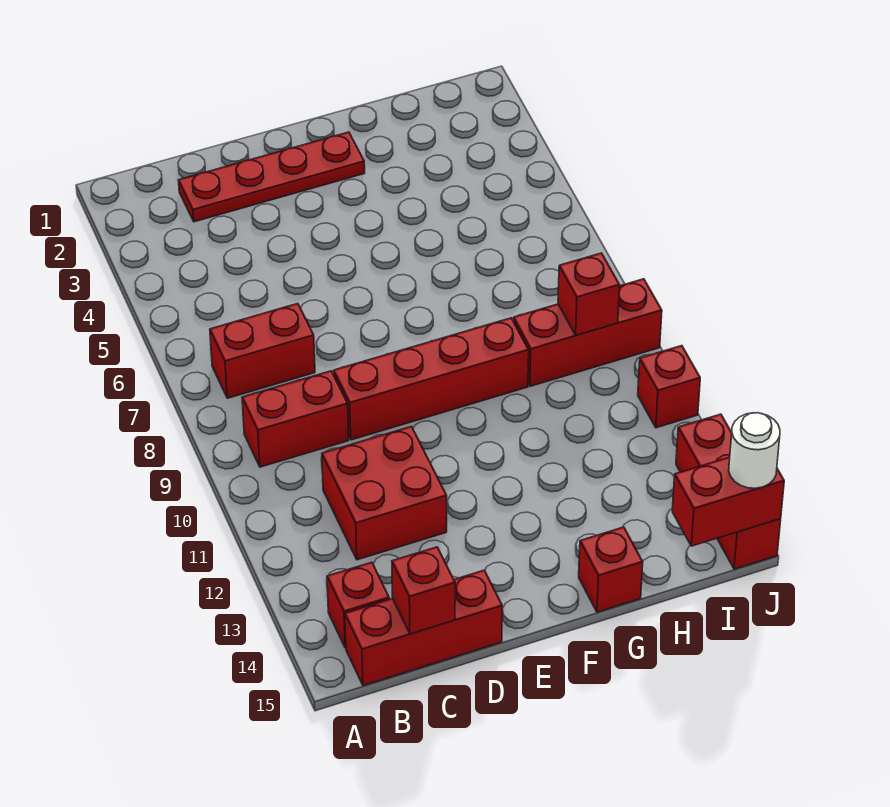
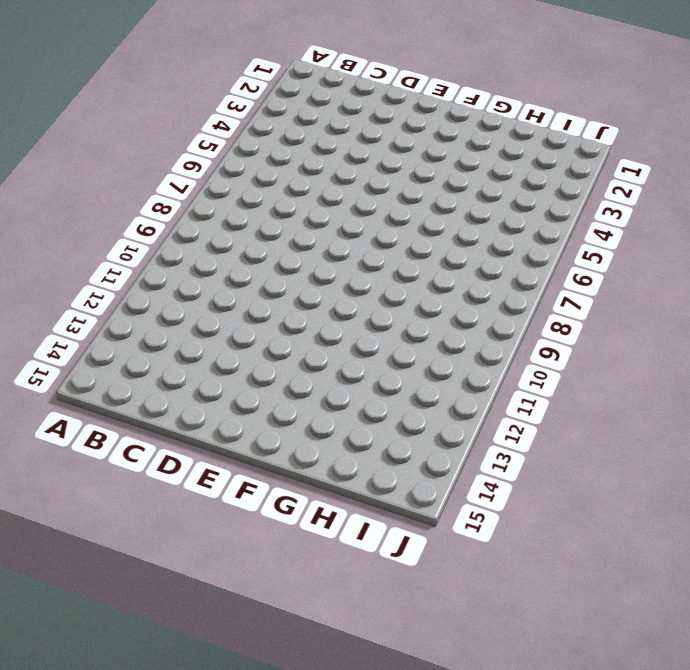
none -> red 1x2 brick [210,303,315,398]
none -> red 1x2 brick [242,371,349,467]
none -> red 1x1 brick [327,562,389,648]

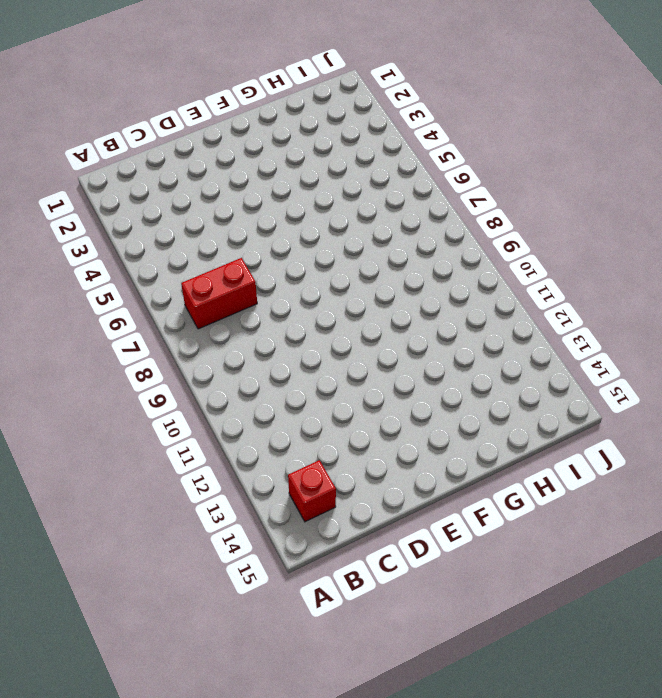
none -> red 1x2 brick [242,371,349,467]
none -> red 1x3 brick [345,570,502,686]
none -> red 1x4 plate [179,132,365,222]

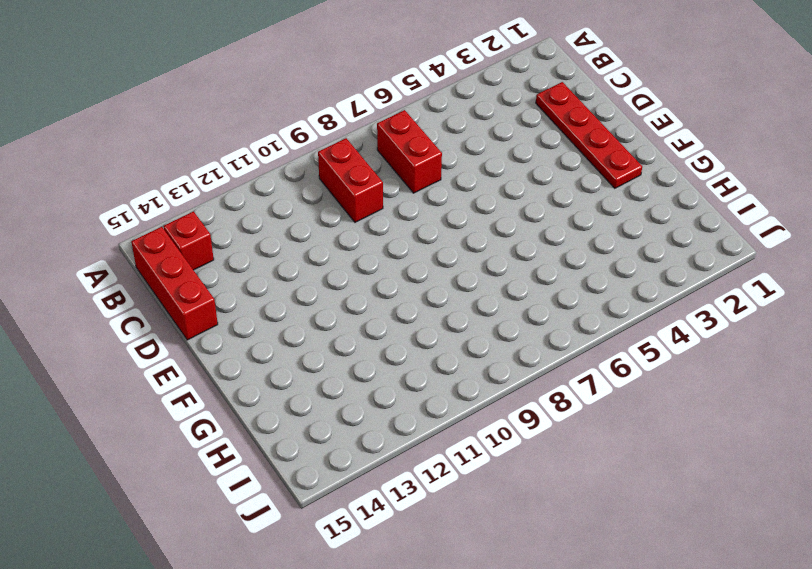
none -> red 2x2 brick [322,426,447,560]
none -> red 1x4 brick [334,318,529,440]
none -> red 1x1 brick [579,527,643,612]

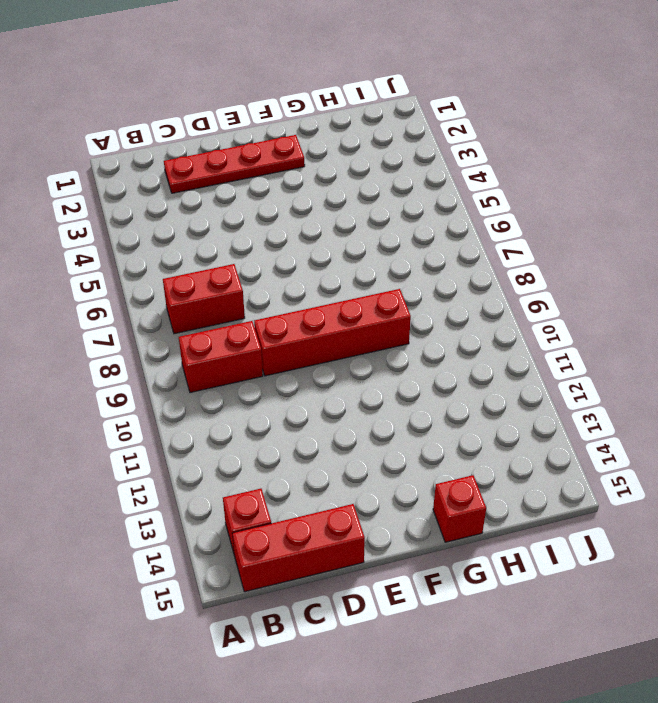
none -> red 2x2 brick [322,426,447,560]
none -> red 1x3 brick [514,279,662,386]
none -> red 1x1 brick [638,346,700,428]

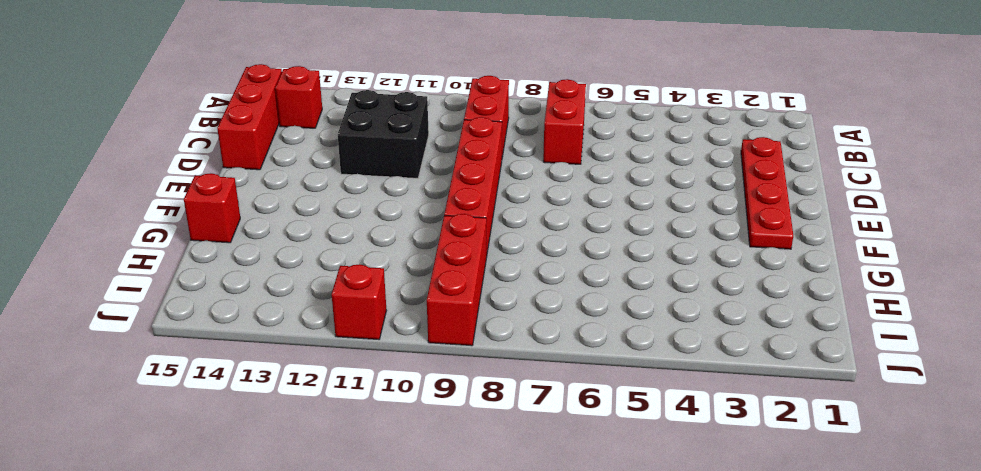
black 2x2 brick [338,90,429,178] -> red 2x2 brick [322,426,447,560]
none -> red 1x3 brick [676,414,781,569]
none -> red 1x1 brick [392,547,455,634]
none -> red 1x1 brick [558,253,620,335]

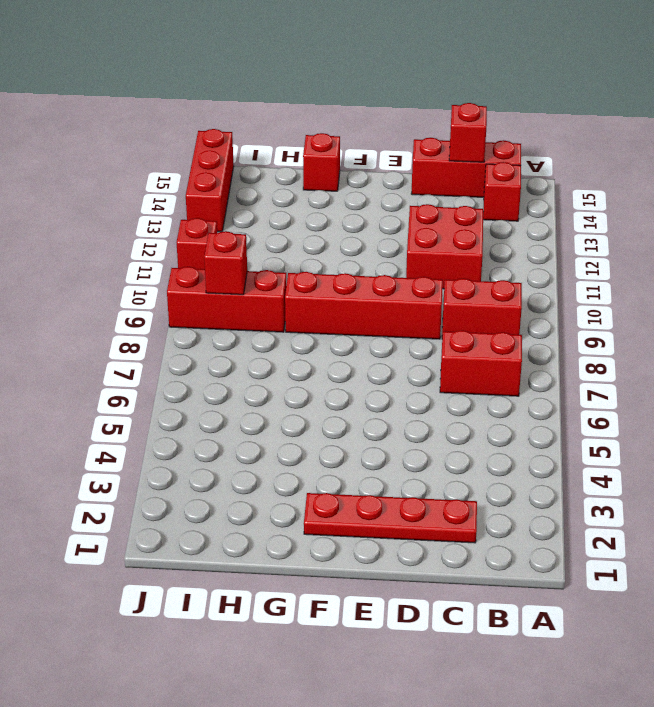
none -> red 1x2 brick [672,457,784,546]
none -> white 1x1 round brick [729,413,780,488]

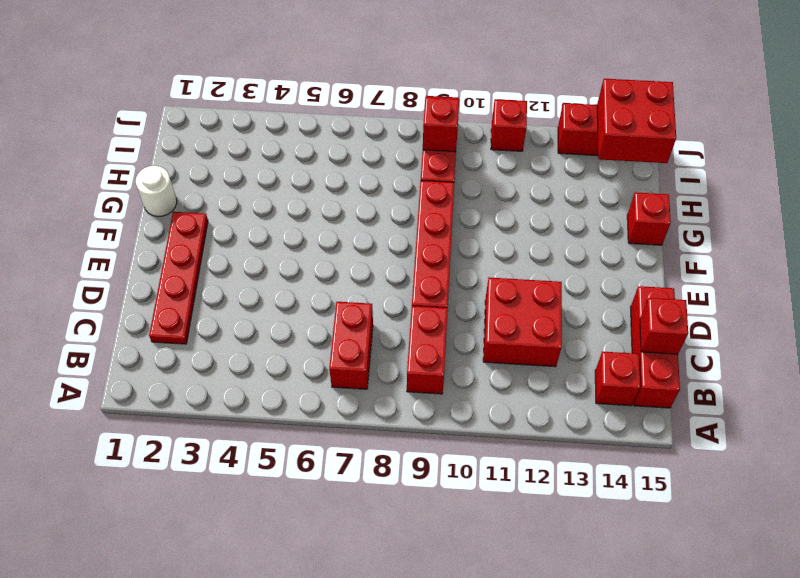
white 1x1 round brick [136,166,177,217] -> white 1x1 round brick moved to [729,413,780,488]
red 2x2 brick [597,79,676,163] -> red 1x2 brick [672,457,784,546]

